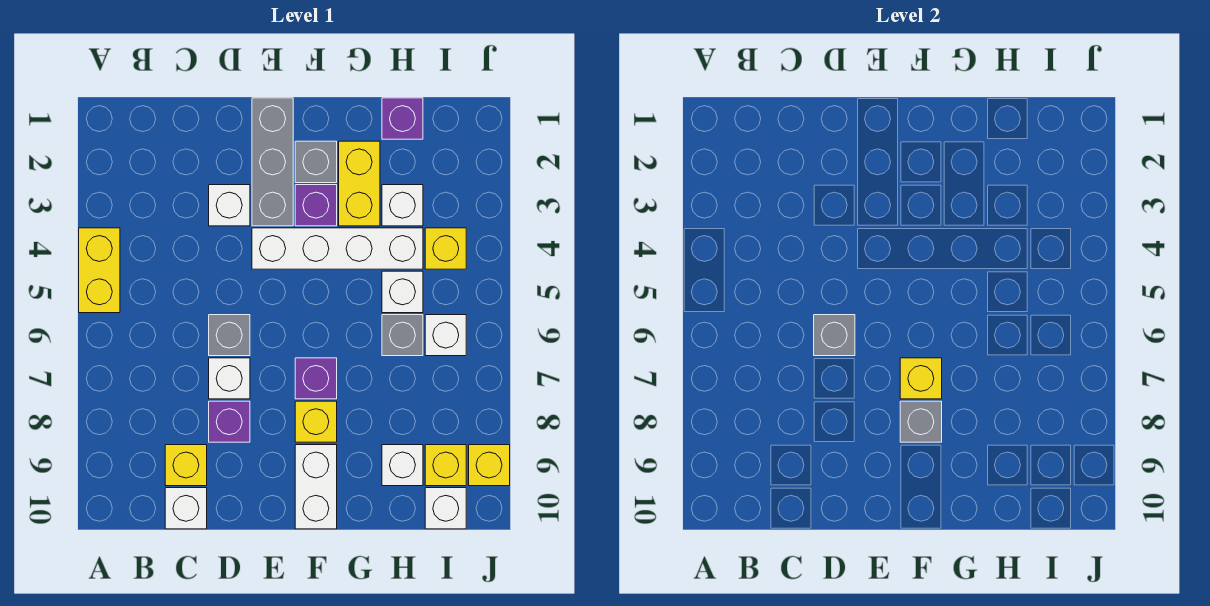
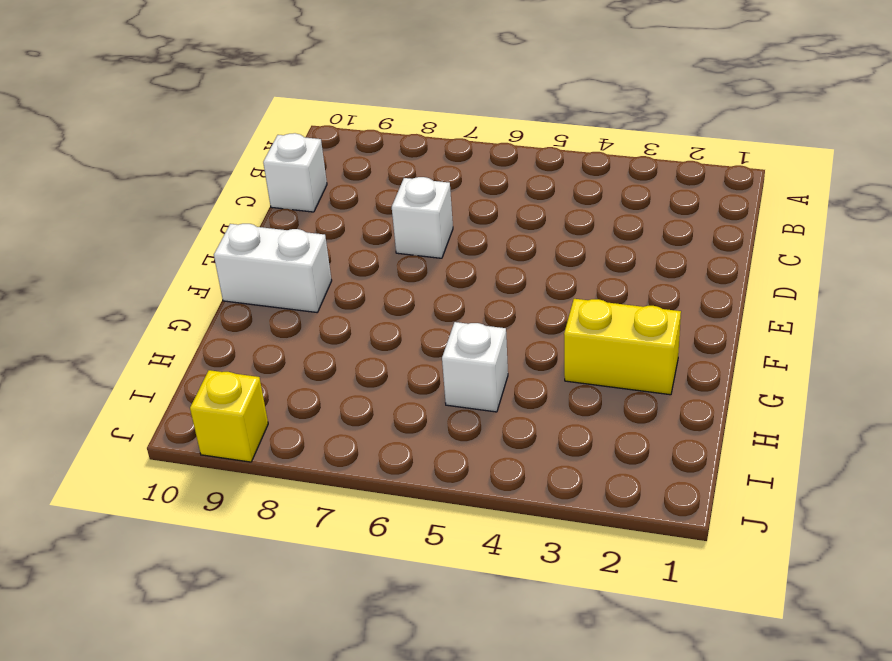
none -> yellow 1x2 brick [79,228,120,313]
none -> yellow 1x1 brick [165,445,207,486]
none -> white 1x1 brick [209,185,250,226]

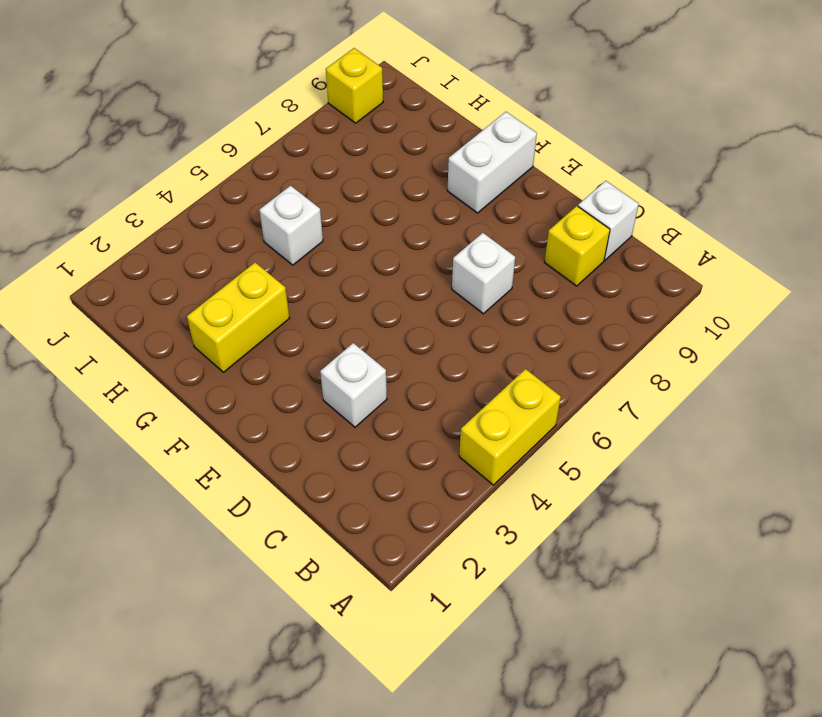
none -> grey 1x1 brick [209,315,250,356]
none -> purple 1x1 brick [209,401,250,442]
none -> grey 1x3 brick [252,98,293,226]

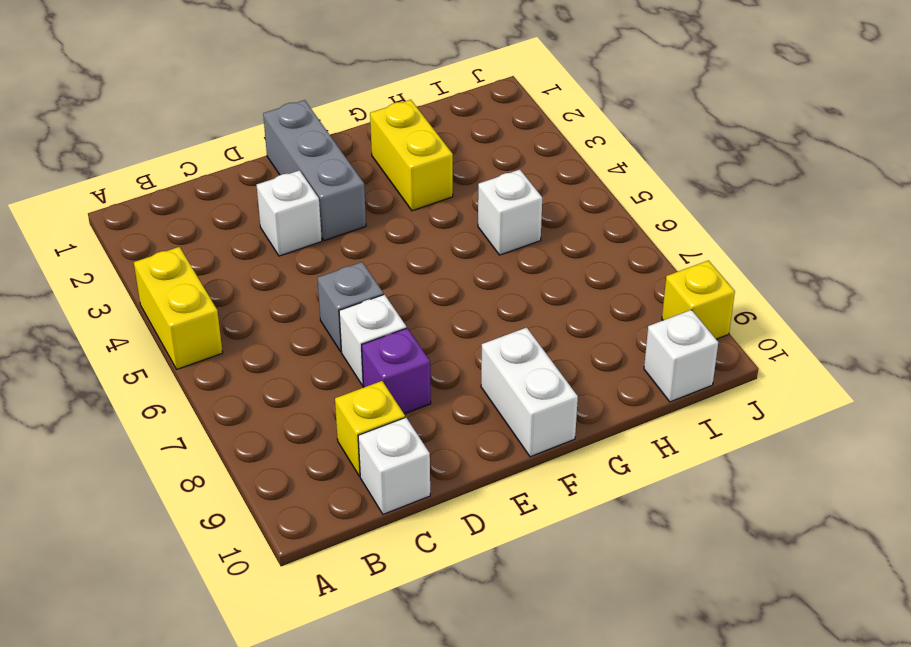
none -> white 1x4 brick [252,228,423,269]
none -> grey 1x1 brick [295,141,337,183]
none -> purple 1x1 brick [295,185,337,226]

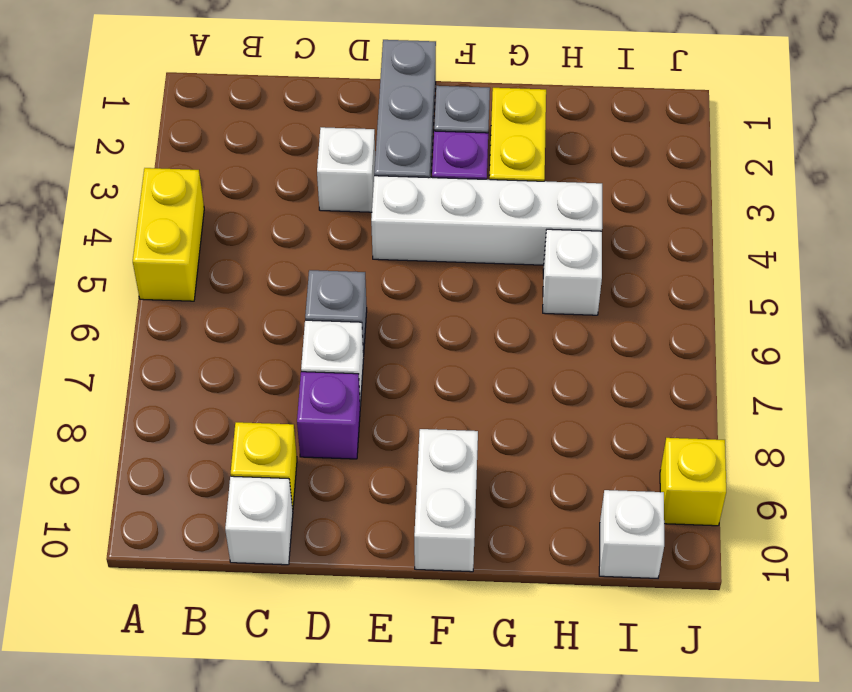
none -> purple 1x1 brick [295,358,337,399]
none -> yellow 1x1 brick [295,401,337,442]
none -> purple 1x1 brick [382,98,423,139]

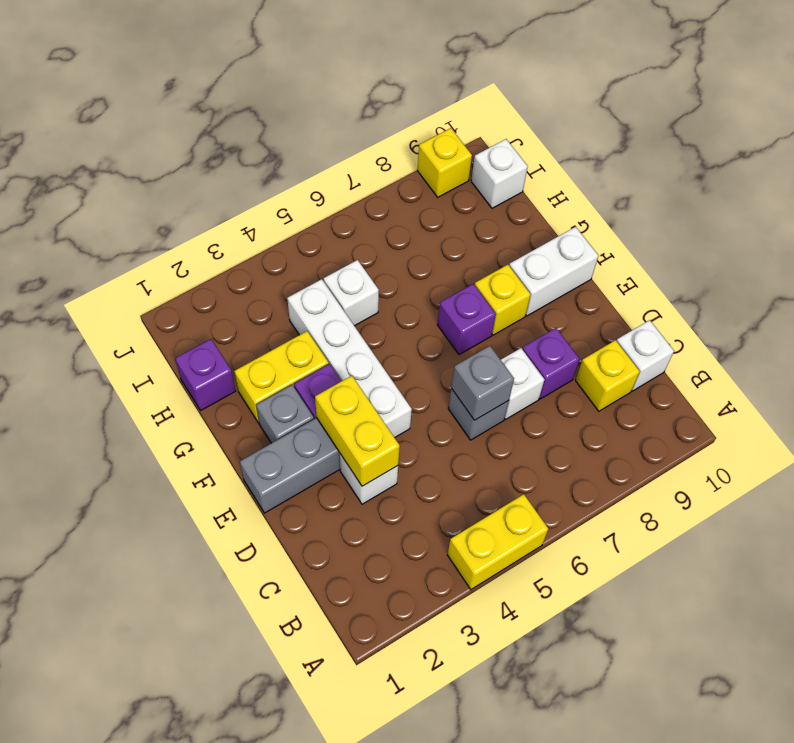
yellow 1x2 brick [315,376,400,486] -> none
none -> white 1x1 brick [382,185,423,226]
none -> grey 1x1 brick [382,315,423,356]
none -> white 1x1 brick [382,445,423,486]

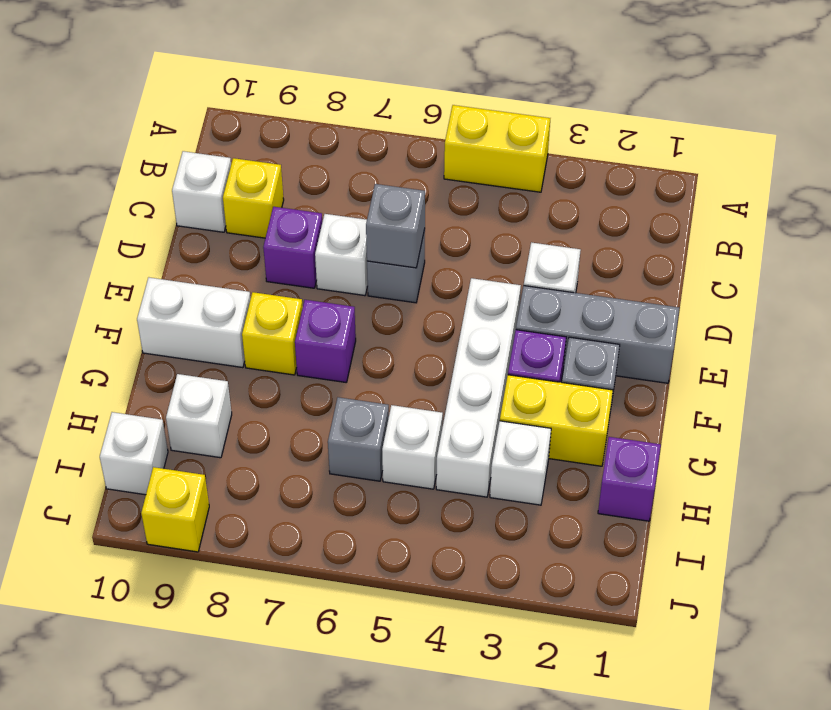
none -> yellow 1x1 brick [425,228,466,269]
none -> white 1x1 brick [425,315,466,356]
none -> yellow 1x1 brick [425,445,466,486]

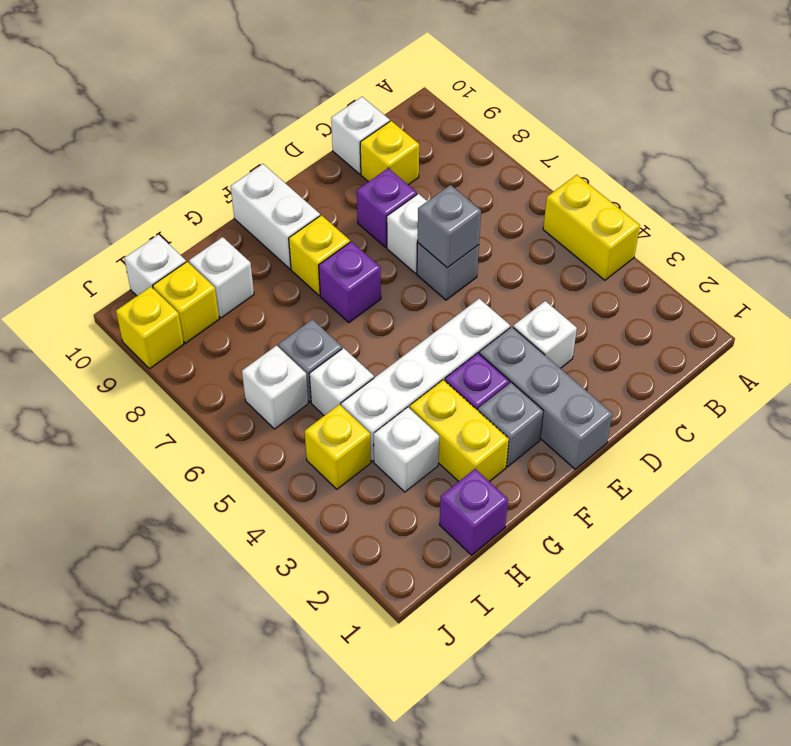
none -> yellow 1x1 brick [900,358,942,399]
none -> grey 1x1 brick [900,401,942,442]

